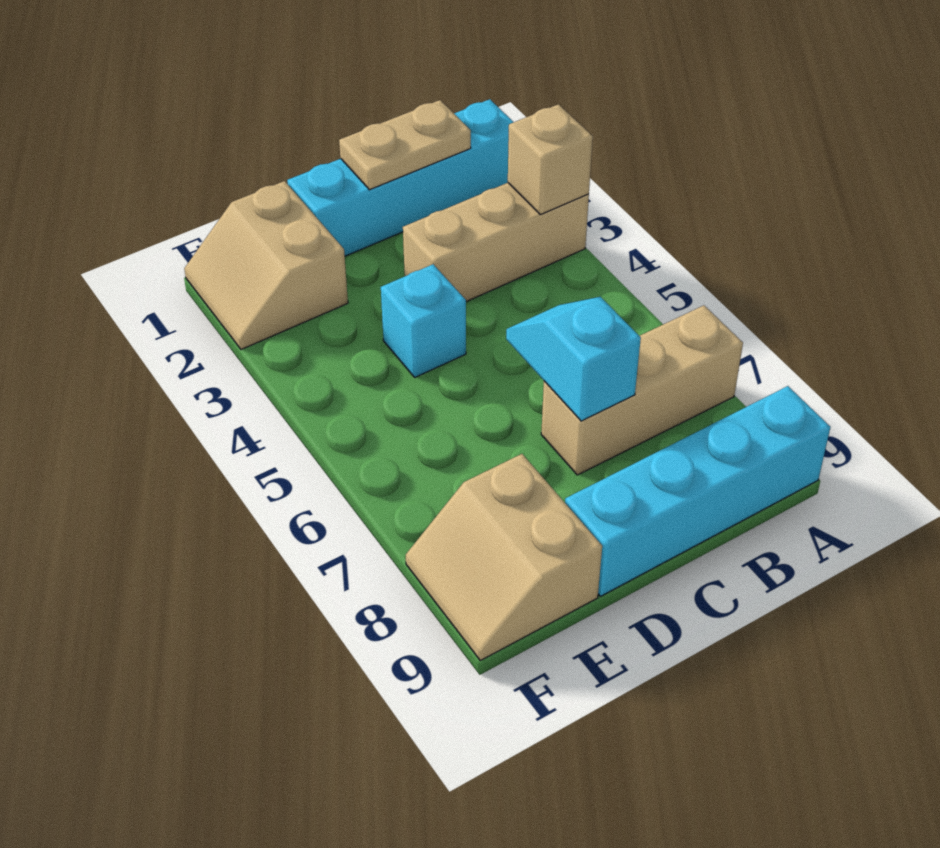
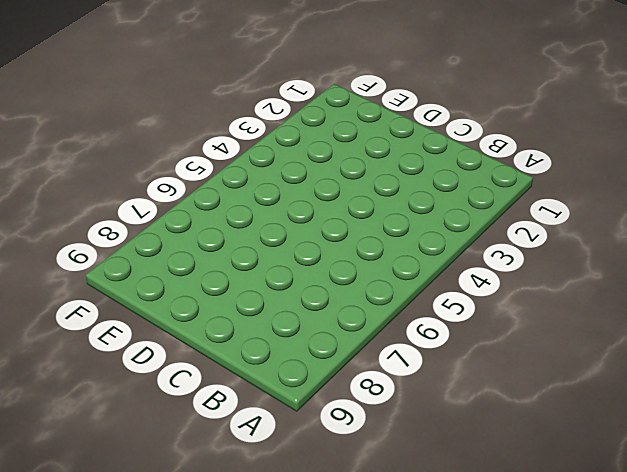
none -> cyan 1x4 brick [287,99,513,256]
none -> tan 1x3 brick [403,183,589,302]

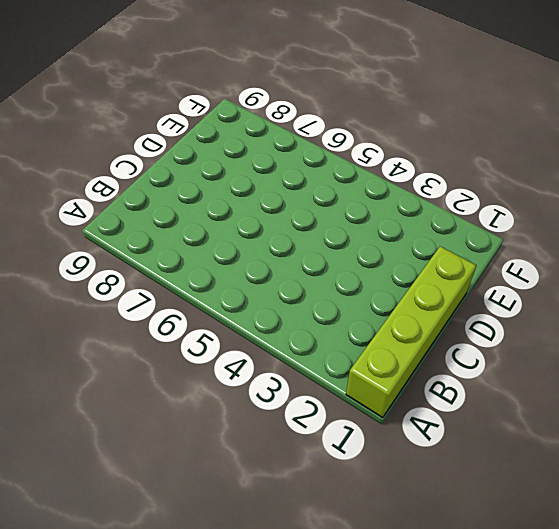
lime 1x4 brick [346,246,477,418] -> cyan 1x4 brick [287,99,513,256]
none -> tan 1x3 brick [403,183,589,302]
none -> tan 1x3 brick [541,305,743,475]

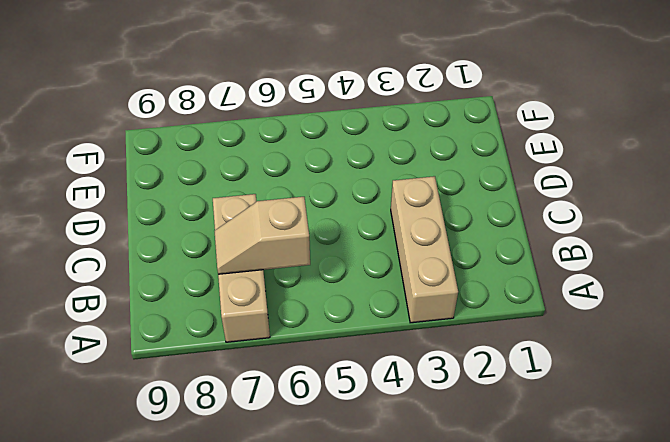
tan 1x2 slope [215,197,310,274] -> none
none -> cyan 1x4 brick [287,99,513,256]
none -> cyan 1x4 brick [565,386,830,596]

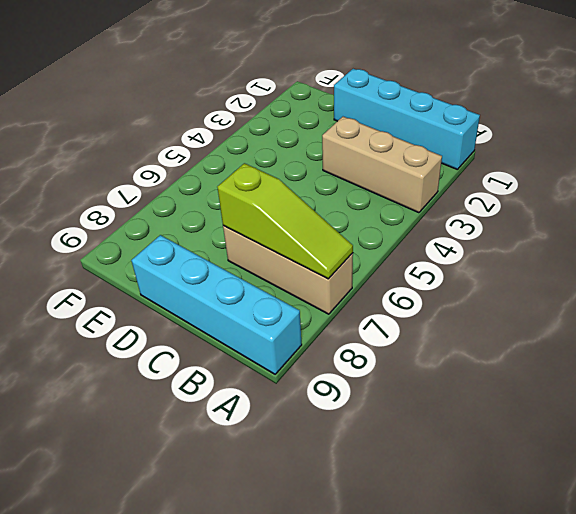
lime 1x3 slope [217,163,353,279] -> cyan 1x2 slope [506,297,641,421]
none -> cyan 1x1 brick [381,264,466,377]
none -> tan 2x2 slope [184,181,348,350]

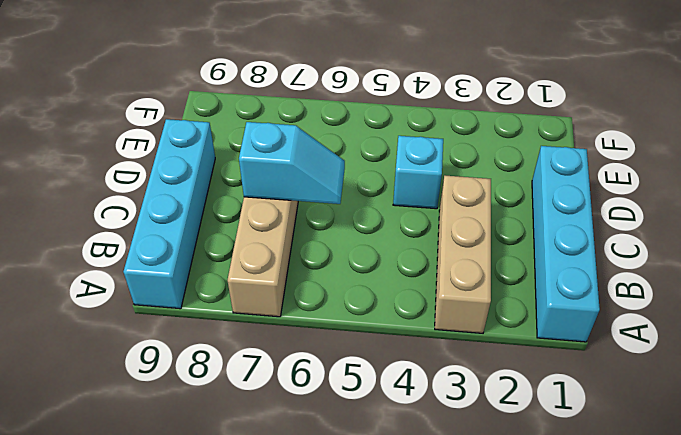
none -> tan 2x2 slope [184,181,348,350]
none -> tan 2x2 slope [406,454,602,660]

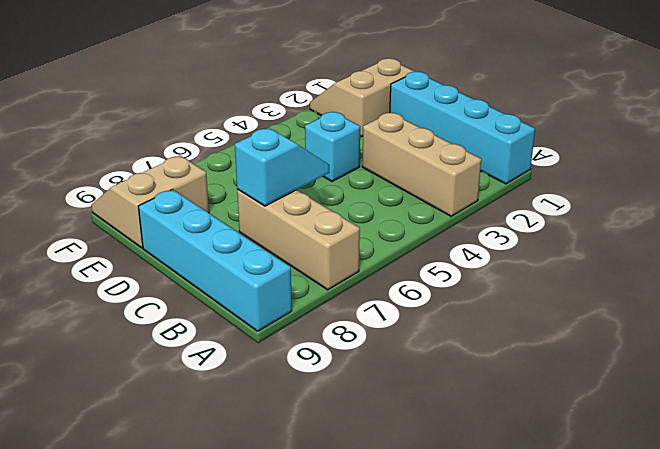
none -> tan 1x1 brick [508,104,593,215]
none -> tan 1x2 plate [339,100,471,190]

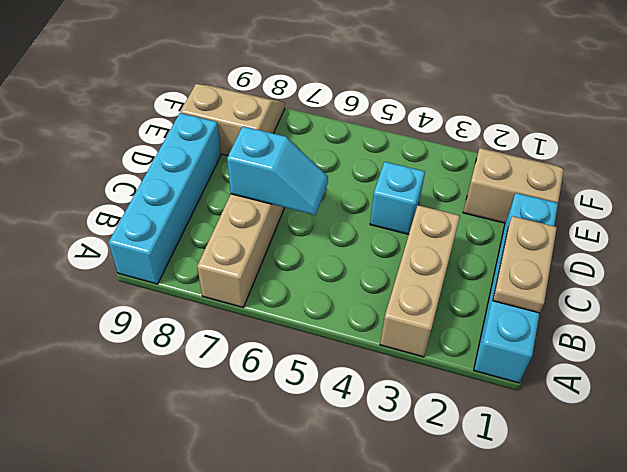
none -> tan 1x1 brick [508,104,593,215]

